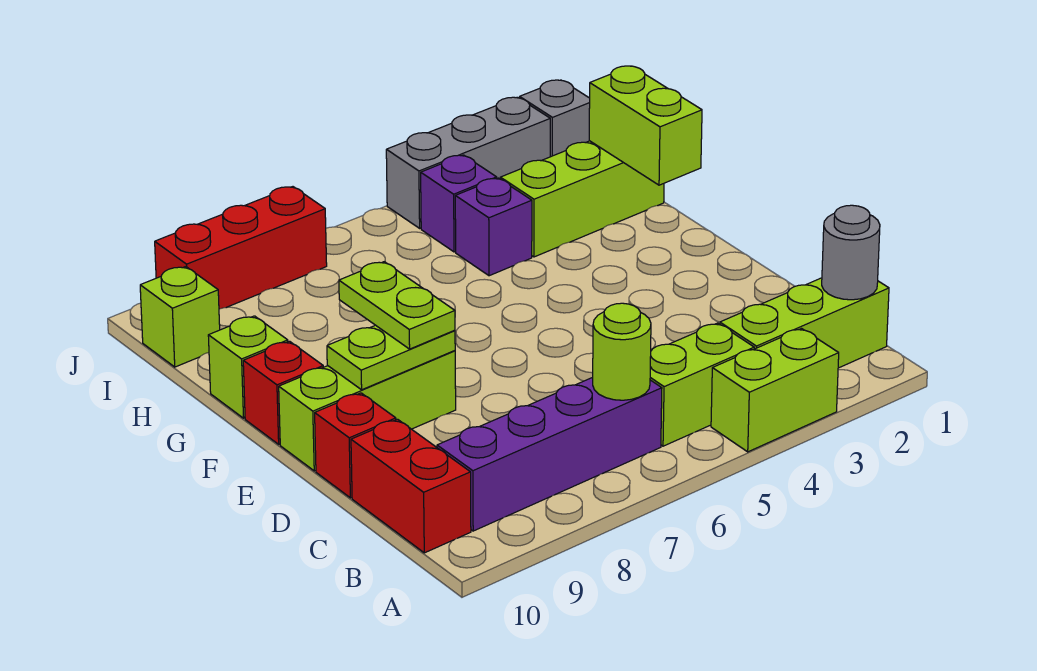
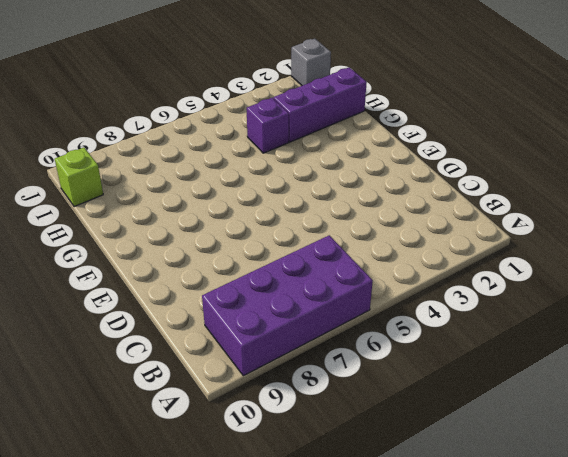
purple 2x4 brick [202,235,373,376] -> purple 1x4 brick [437,377,662,531]
purple 1x3 brick [273,67,367,142] -> lime 1x3 brick [500,141,664,257]
none -> lime 1x2 brick [711,329,839,452]
none -> lime 1x3 brick [720,278,889,368]
none -> lime 1x2 brick [650,323,754,446]

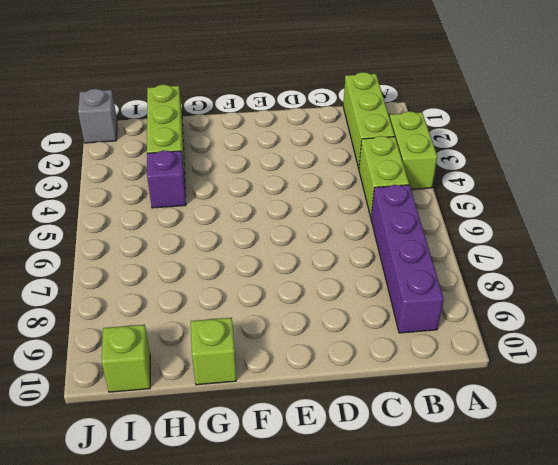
none -> red 1x2 brick [351,419,471,553]
none -> red 1x1 brick [315,393,396,498]
none -> lime 1x3 brick [279,351,456,471]

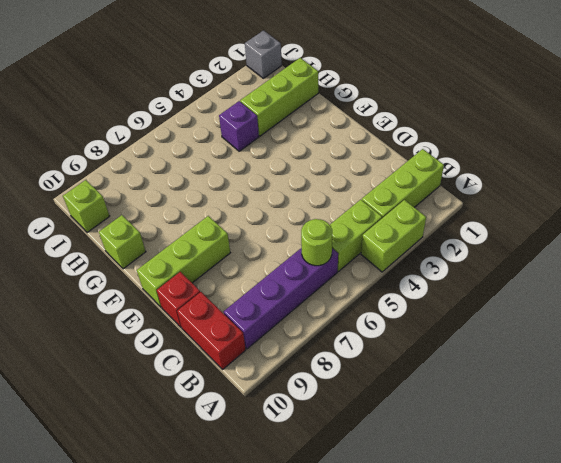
none -> red 1x1 brick [243,341,323,444]
none -> purple 1x1 brick [421,155,497,252]
none -> grey 1x3 brick [386,97,550,228]

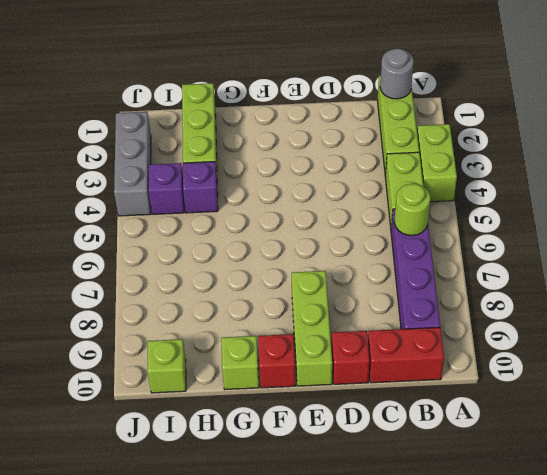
none -> grey 1x1 brick [520,80,590,157]
none -> red 1x3 brick [155,187,327,309]
none -> lime 1x2 plate [327,325,455,390]

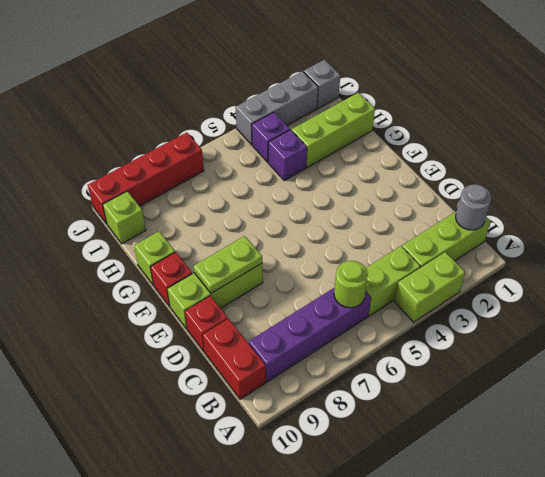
red 1x4 brick [88,132,204,224] -> red 1x3 brick [155,187,327,309]
none -> lime 1x2 brick [589,66,702,185]
none -> lime 1x2 plate [339,262,455,349]

